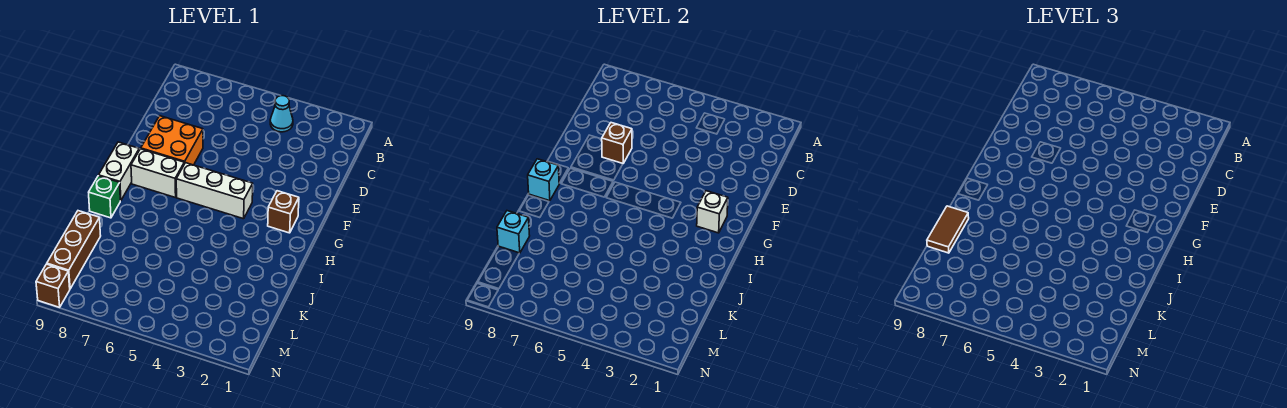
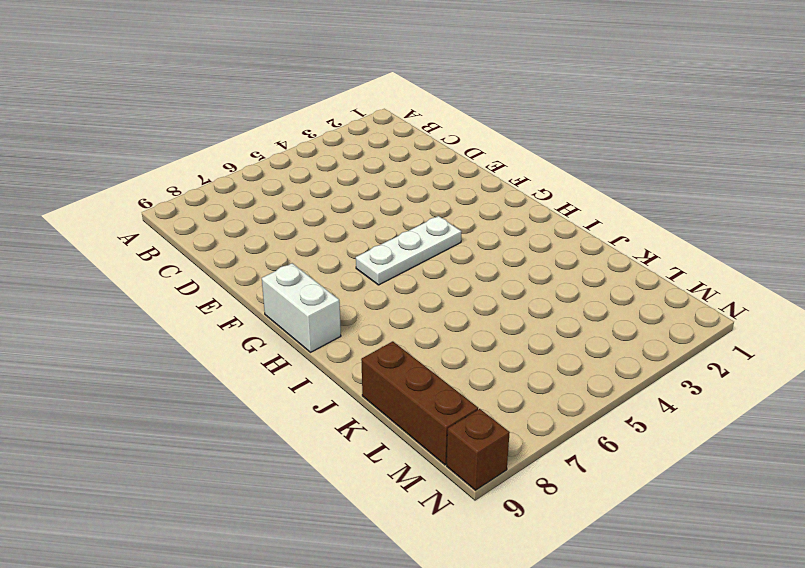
white 1x3 plate [356,216,462,285] -> white 1x3 brick [176,163,253,219]
none -> cyan 1x1 cone [270,96,293,132]
none -> orange 2x2 brick [141,116,203,165]
none -> brown 1x1 brick [268,191,299,233]

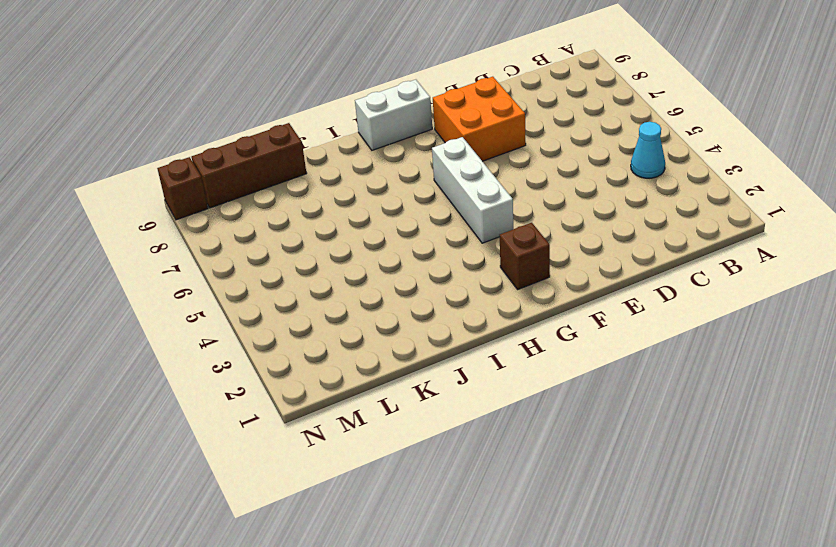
none -> white 1x2 brick [131,149,184,198]
none -> green 1x1 brick [89,176,120,218]
none -> brown 1x1 brick [602,123,632,163]

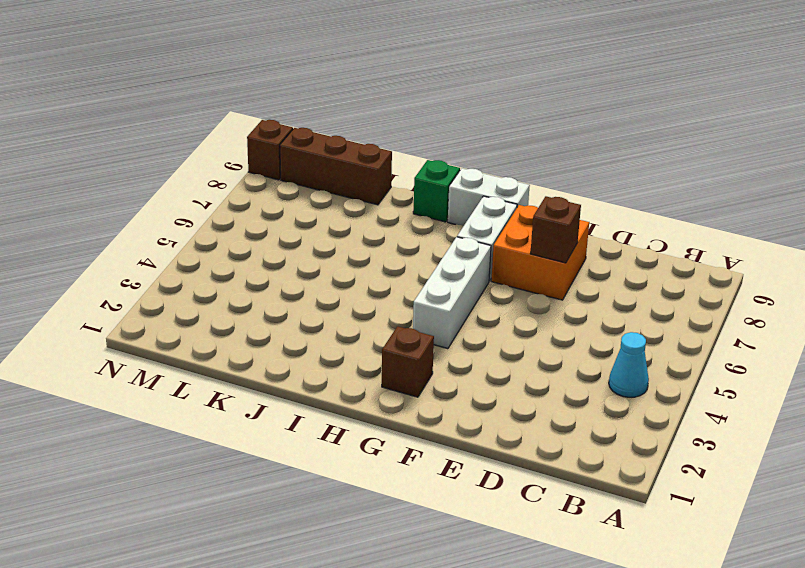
none -> white 1x1 brick [697,191,728,233]
none -> cyan 1x1 brick [528,159,559,201]
none -> cyan 1x1 brick [497,211,530,253]

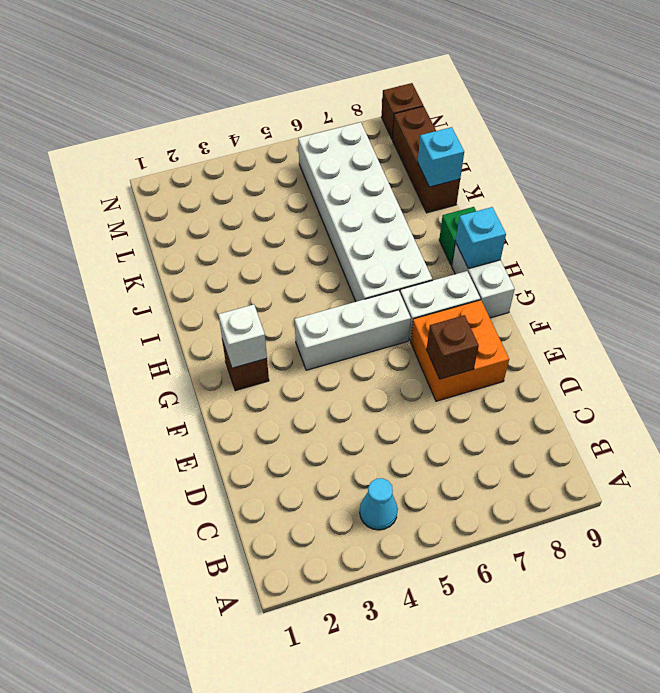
white 2x6 brick [298,122,432,302] -> none
none -> brown 1x2 tile [927,206,969,253]

